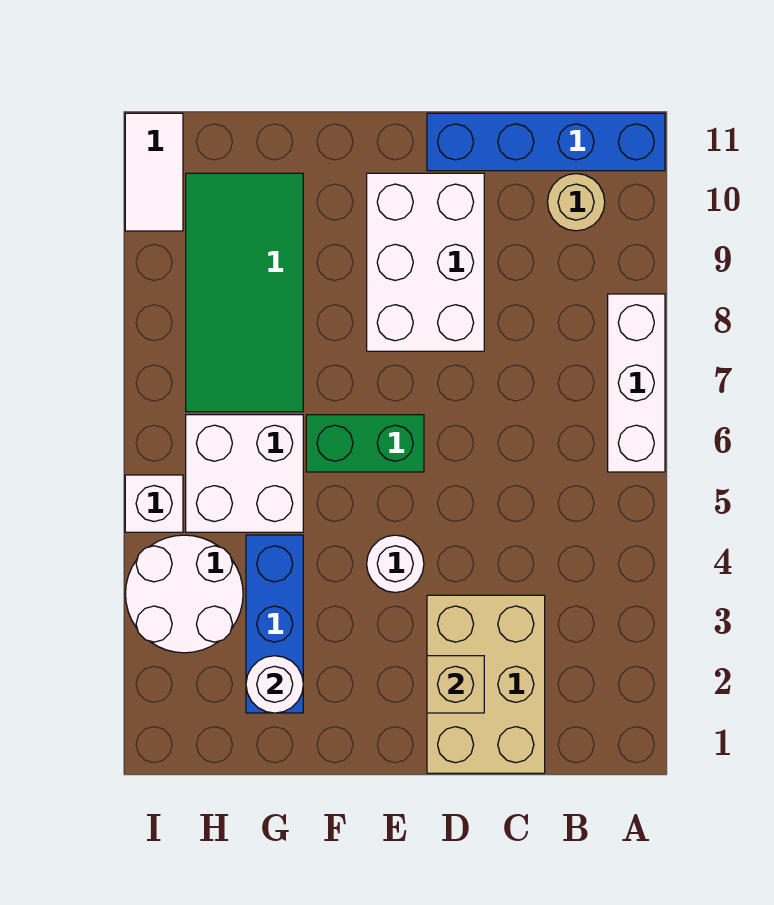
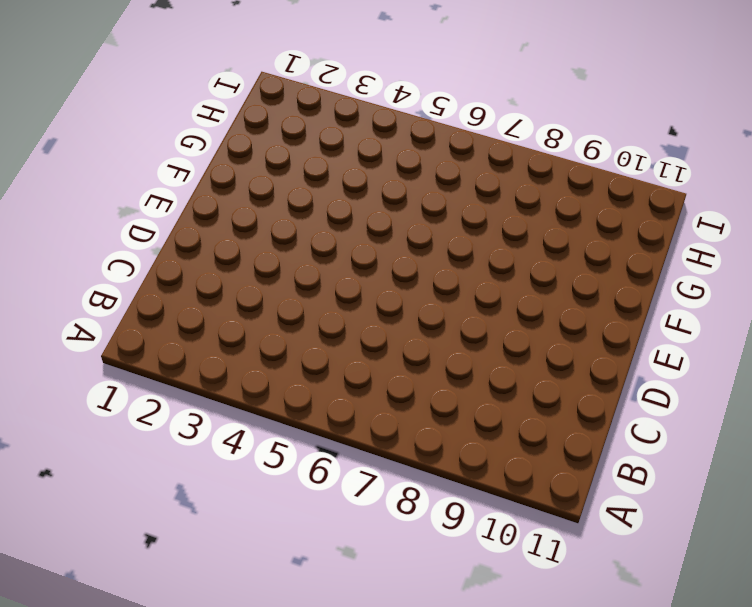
none -> white 1x3 brick [608,294,665,472]
none -> blue 1x4 brick [427,113,665,171]
none -> tan 1x1 round brick [547,174,605,231]

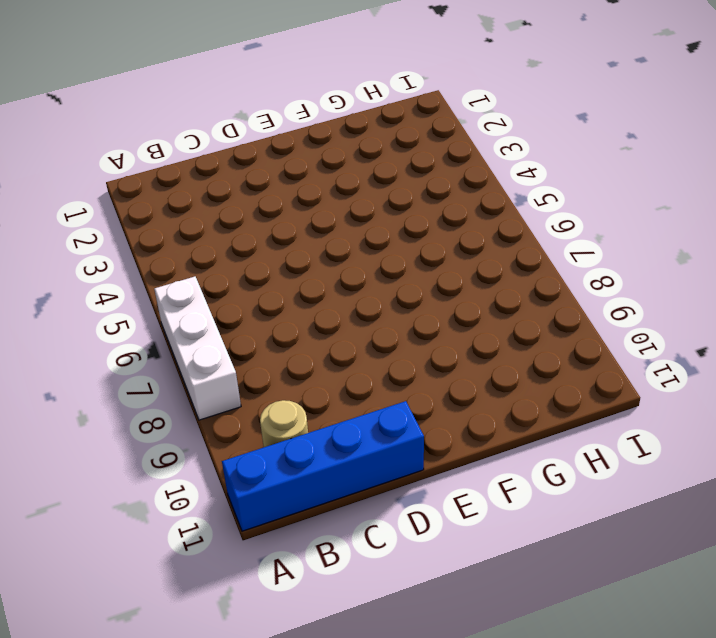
none -> tan 2x3 brick [427,595,545,773]
none -> white 2x3 brick [367,173,484,351]
none -> white 1x1 round brick [367,535,424,593]

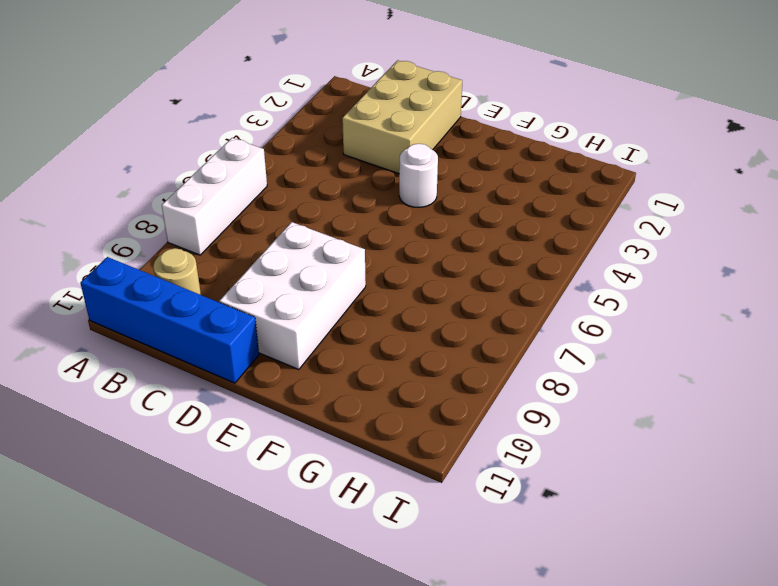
none -> green 1x2 brick [306,415,424,472]
none -> blue 1x3 brick [246,535,303,713]
none -> white 2x2 brick [186,415,303,532]

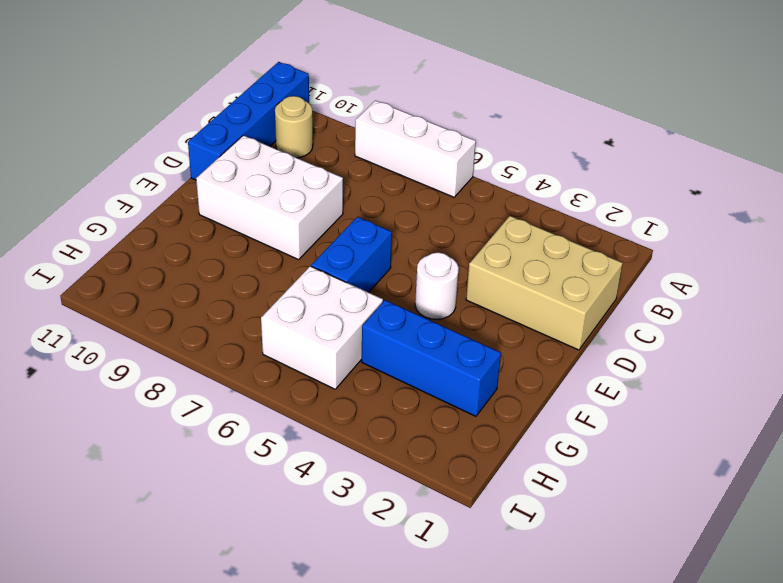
blue 1x2 brick [311,217,392,292] -> green 1x2 brick [306,415,424,472]
none -> green 2x4 tile [186,173,303,412]
none -> white 2x2 round brick [126,535,243,653]
none -> white 1x1 brick [125,475,183,532]

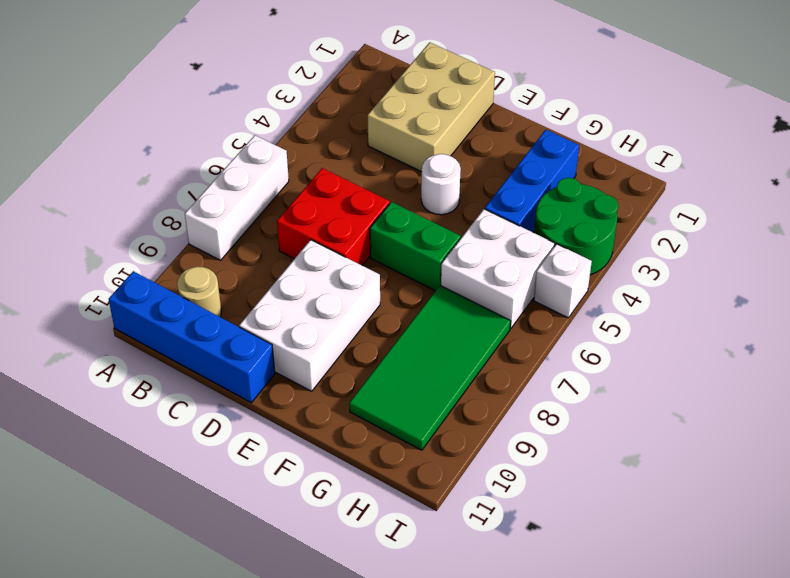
red 2x2 brick [277,168,390,265] -> none
green 2x2 round brick [534,178,618,275] -> white 2x2 round brick [126,535,243,653]
none -> white 1x2 tile [125,113,183,231]
none -> tan 1x1 brick [427,656,484,713]
none -> white 1x1 round brick [246,656,303,713]

